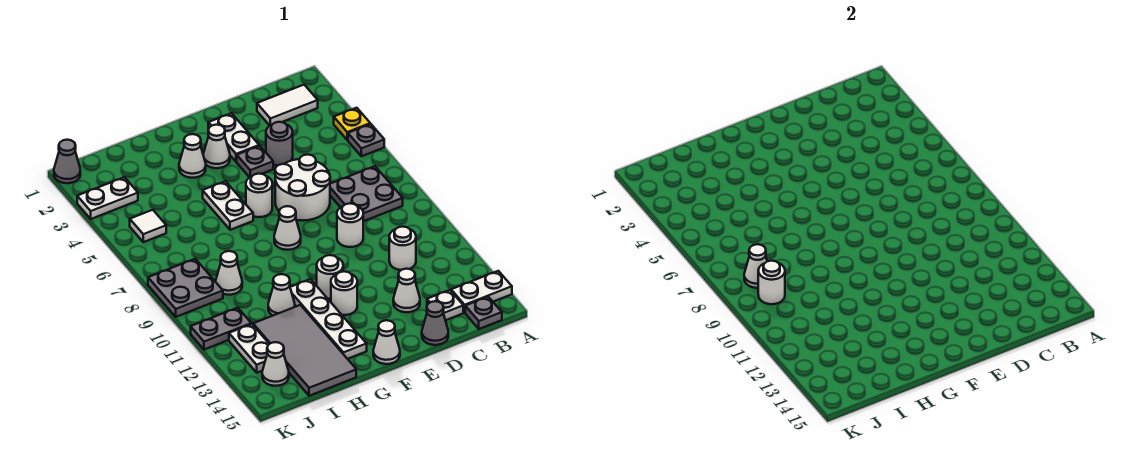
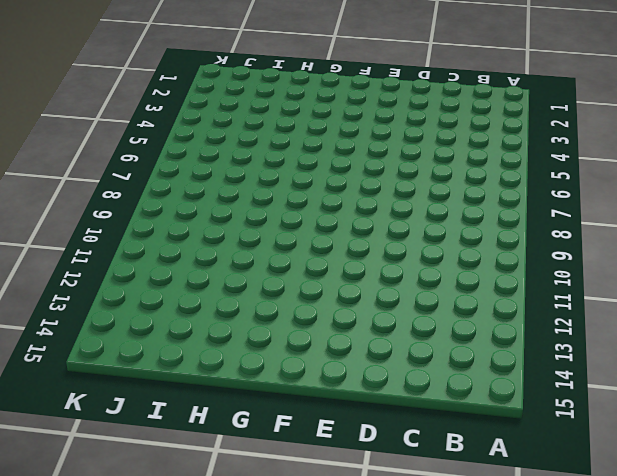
none -> yellow 1x1 plate [334,108,370,140]
none -> grey 1x1 plate [348,124,384,156]
none -> white 1x2 plate [451,271,512,313]
none -> white 1x2 tile [257,85,318,126]

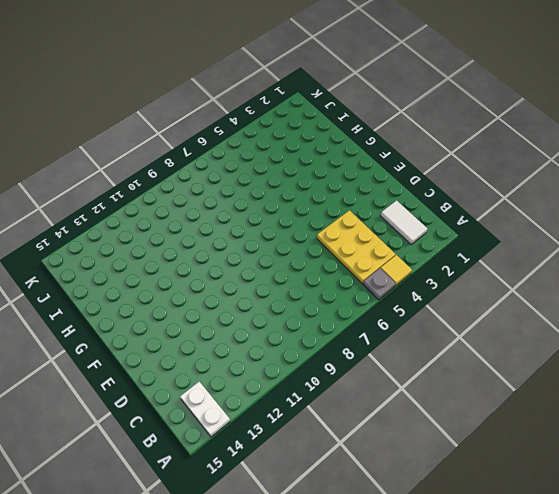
yellow 1x1 tile [381,255,412,286] -> yellow 1x1 plate [334,108,370,140]
yellow 2x3 plate [317,210,396,284] -> grey 1x1 round brick [266,122,293,165]
none -> grey 2x2 plate [330,166,403,221]
none -> grey 1x1 plate [465,297,502,329]
none -> white 1x1 round brick [389,227,416,270]
none -> white 1x1 plate [427,290,463,320]

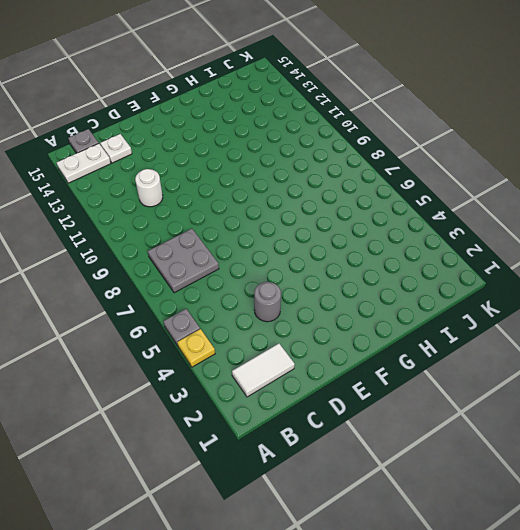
none -> white 2x2 round brick [275,154,330,221]
none -> white 1x1 round brick [337,203,363,247]
none -> white 1x1 cone [393,269,420,312]
none -> grey 1x1 cone [422,301,448,345]

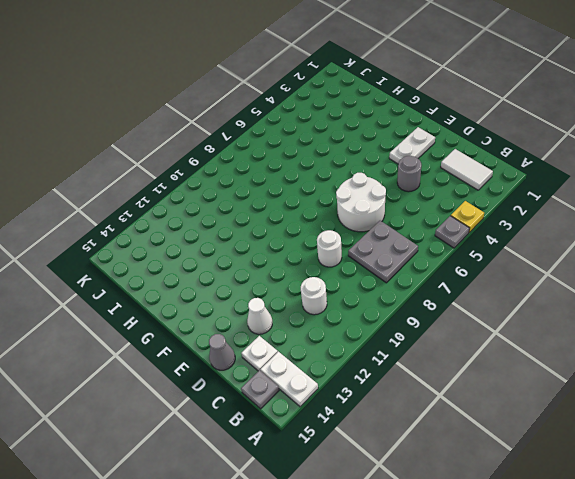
none -> grey 1x1 plate [237,146,273,177]
none -> white 1x1 cone [203,125,230,168]
none -> white 1x1 round brick [246,174,272,217]
none -> white 1x1 cone [274,206,301,250]

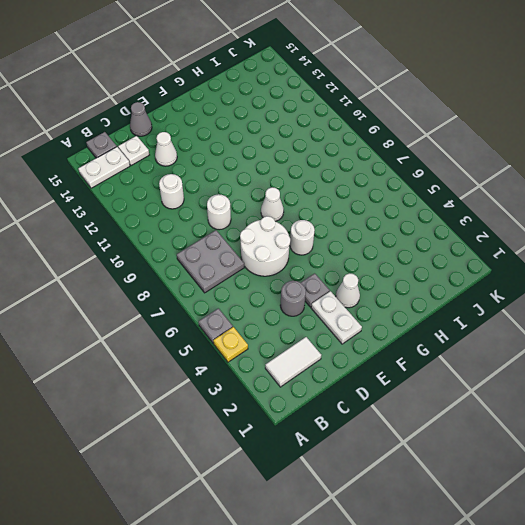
none -> white 1x1 round brick [317,255,343,299]
none -> white 1x1 round brick [331,271,357,315]
none -> white 1x1 cone [373,320,400,364]
none -> white 1x1 cone [179,134,206,178]

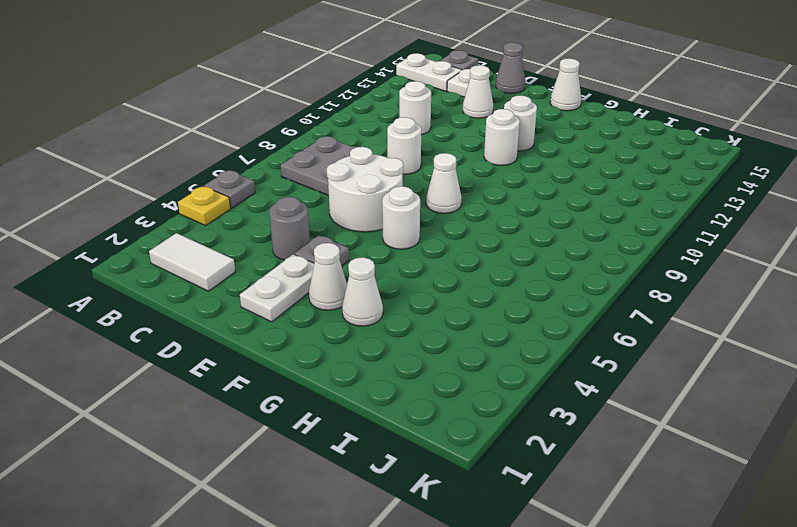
none -> white 1x2 plate [203,181,253,230]
none -> white 1x4 plate [290,279,367,359]
none -> white 1x1 cone [268,274,295,315]
none -> grey 2x4 tile [253,305,356,396]

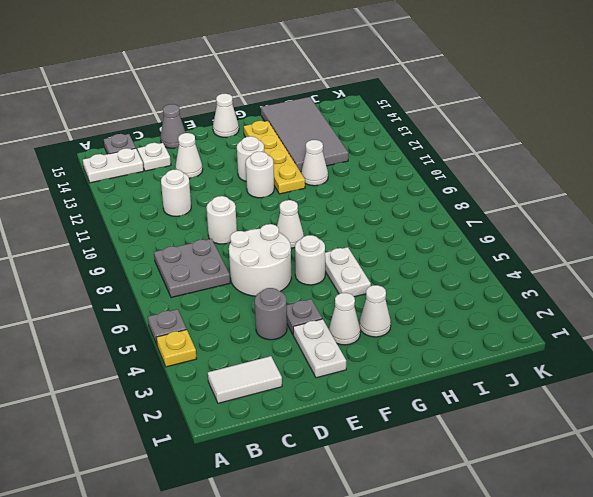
yellow 1x4 plate [244,121,305,194] -> white 1x4 plate [290,279,367,359]
none -> white 1x1 cone [216,251,242,295]
none -> white 1x2 plate [77,177,138,219]
none -> white 1x1 tile [130,210,166,242]
none -> grey 2x2 plate [148,259,223,317]

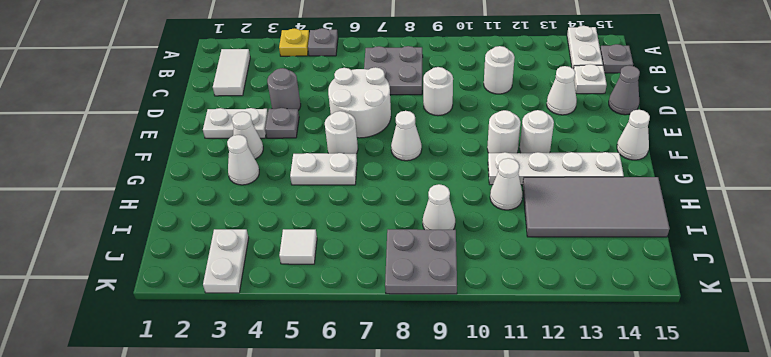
none -> grey 1x2 plate [191,308,251,350]
none -> white 1x2 plate [229,324,269,373]
none -> white 1x1 cone [262,342,289,386]
none -> grey 1x1 cone [54,140,80,183]

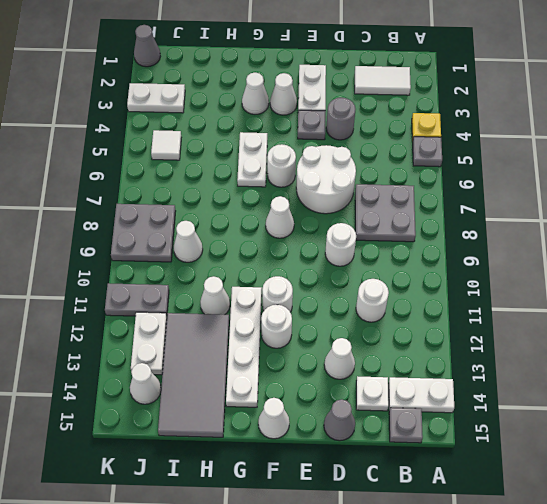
none -> white 1x1 cone [744,244,767,288]
none -> white 1x1 round brick [758,261,785,304]

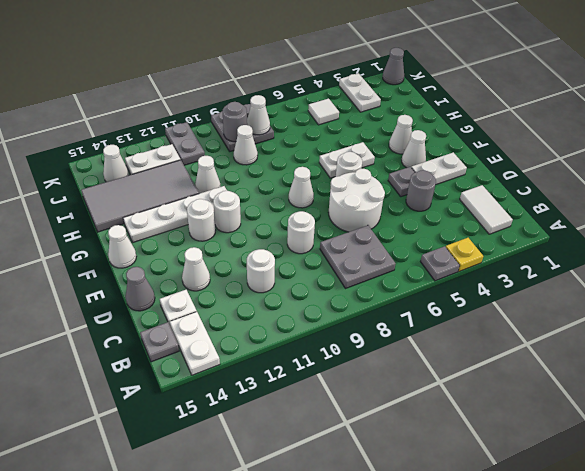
grey 1x1 round brick [223,102,247,142] -> white 1x1 round brick [758,261,785,304]

